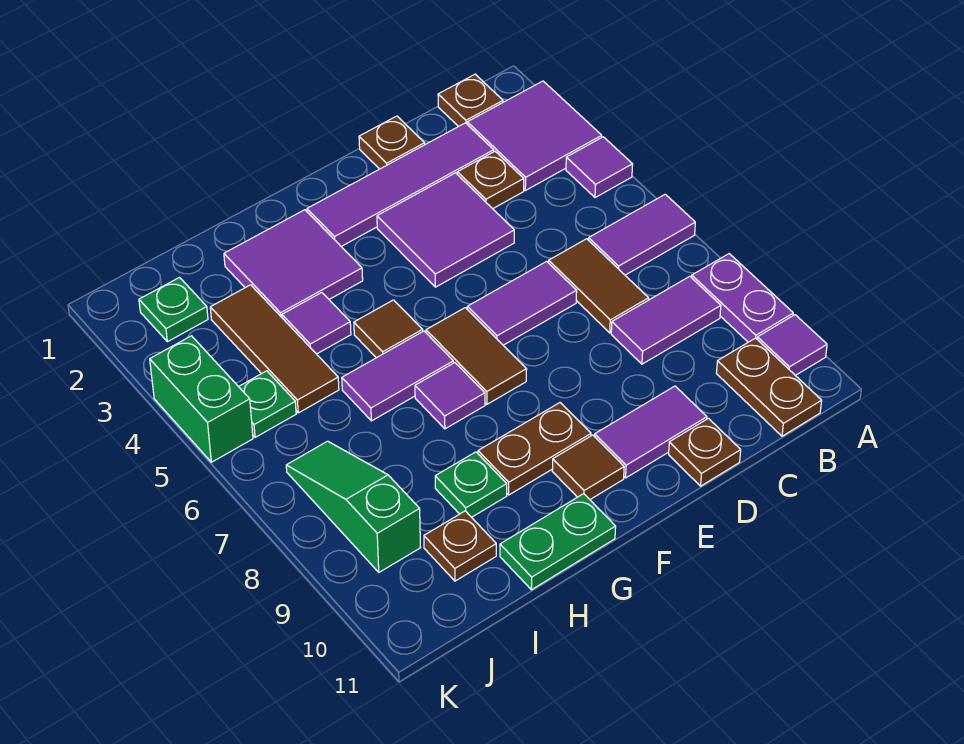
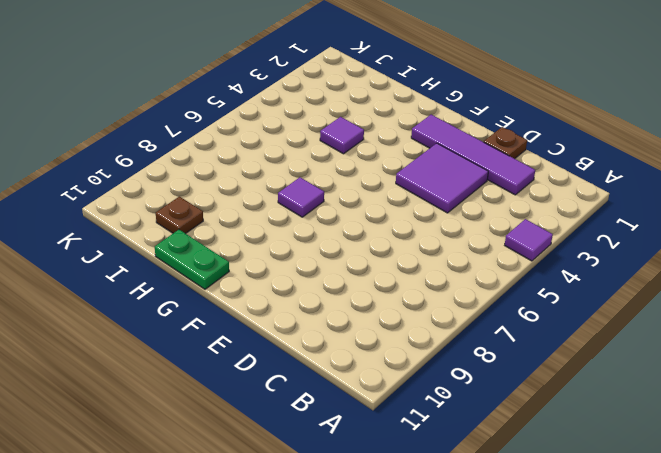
none -> purple 2x2 tile [467,81,602,190]
none -> purple 1x2 tile [589,194,695,275]
none -> purple 1x2 plate [692,254,793,342]
none -> purple 1x1 tile [757,315,827,375]

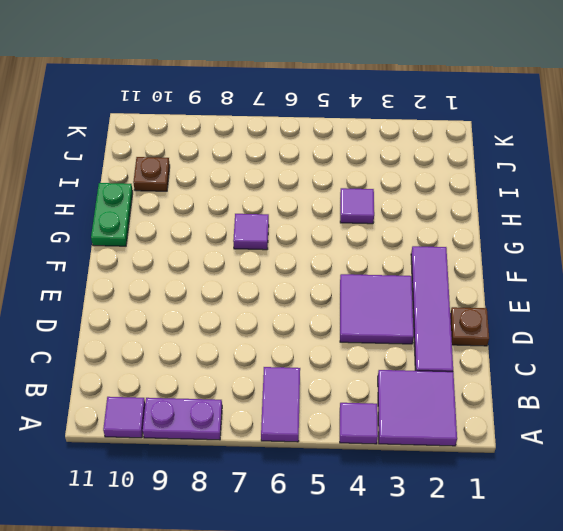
none -> brown 1x1 plate [438,74,503,127]
none -> purple 1x2 tile [611,276,721,364]
none -> brown 1x2 plate [716,338,822,436]
none -> brown 1x1 plate [457,151,524,209]

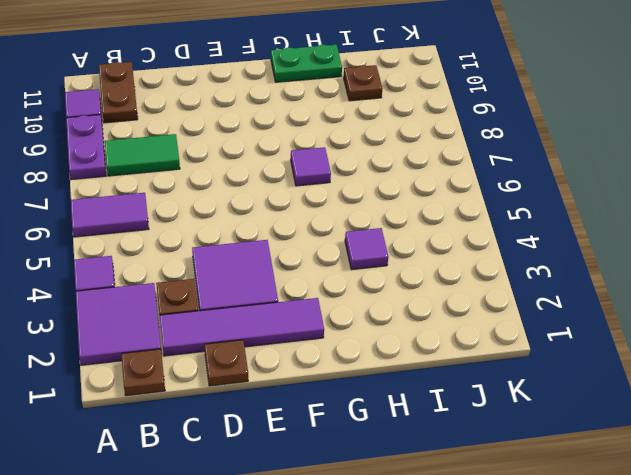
green 1x2 tile [105,134,180,176] -> purple 1x2 tile [611,276,721,364]
none -> brown 1x2 tile [549,239,649,333]
none -> purple 1x2 tile [467,261,577,345]
none -> purple 1x2 tile [595,386,707,478]
none -> brown 1x1 plate [669,418,741,486]

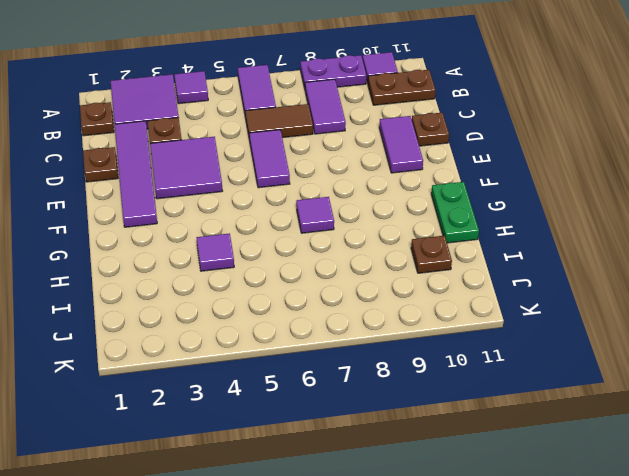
none -> brown 1x2 tile [426,308,527,404]
none -> brown 1x2 plate [478,403,591,495]
none -> brown 1x1 tile [552,435,624,499]
none -> purple 2x2 tile [224,210,363,317]

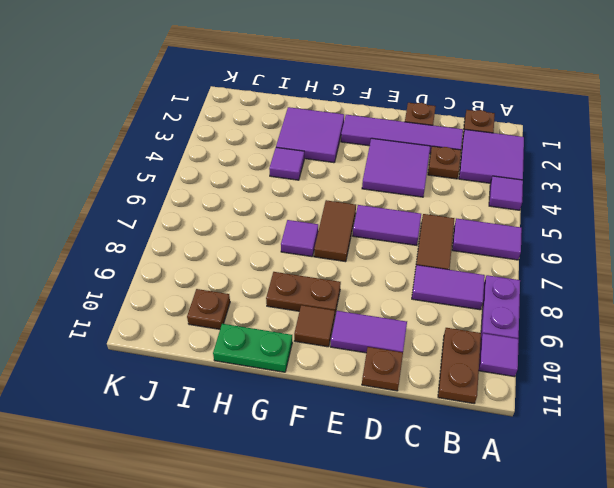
none -> brown 1x1 tile [354,300,423,358]
none -> purple 1x2 tile [342,331,453,421]
none -> green 1x1 plate [435,452,507,517]
none -> brown 1x3 tile [210,285,339,413]

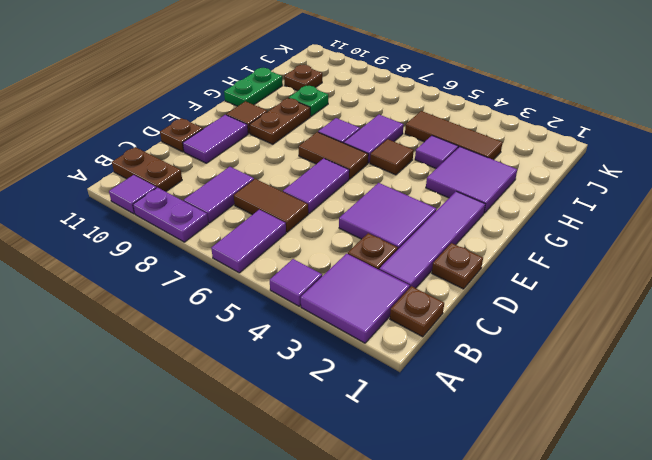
none -> green 1x1 plate [139,278,208,342]
none -> green 1x1 plate [239,371,296,437]
none -> green 1x3 slope [286,441,421,572]
none -> green 1x2 brick [150,336,253,462]

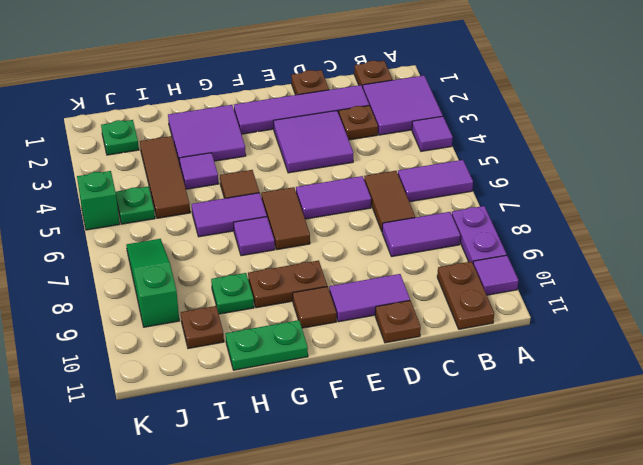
green 1x1 brick [77,171,120,230] -> green 1x2 brick [150,336,253,462]

